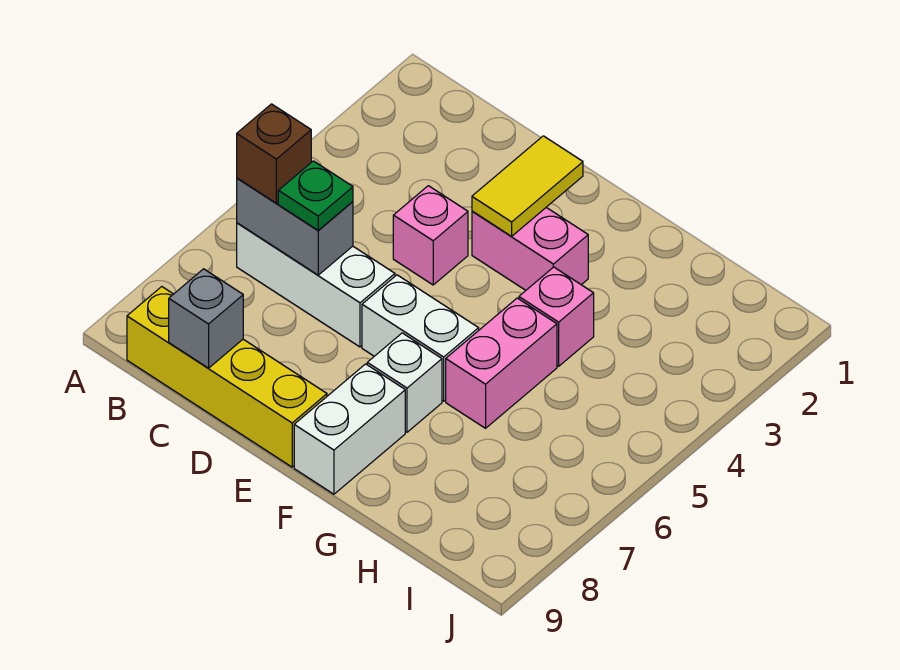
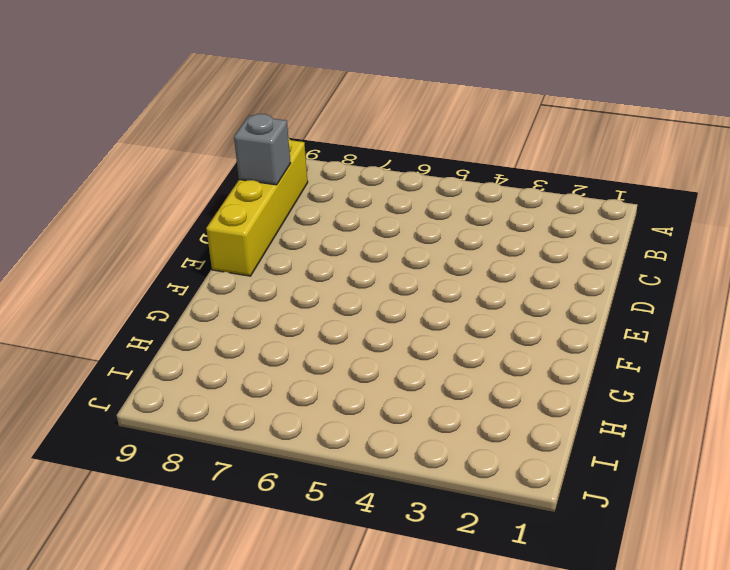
none -> white 1x3 brick [237,223,395,347]
none -> pink 1x1 brick [393,186,468,285]
none -> pink 1x2 brick [472,208,588,290]

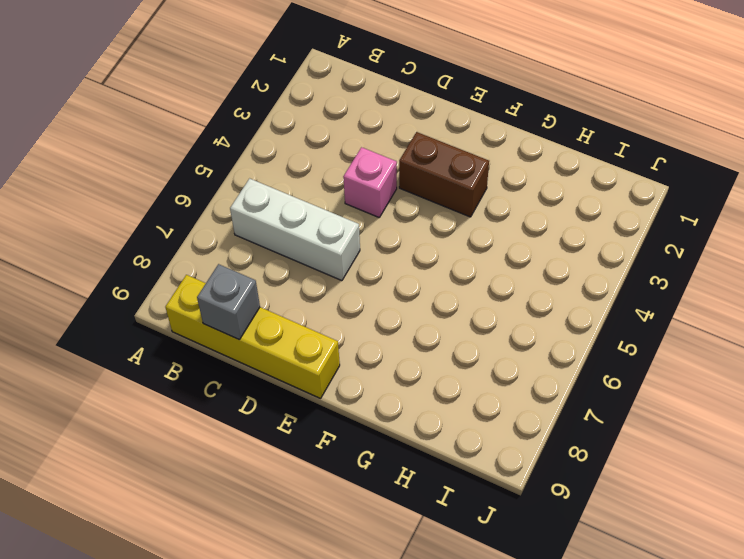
brown 1x2 brick [399,132,489,217] -> pink 1x2 brick [472,208,588,290]
none -> white 1x2 brick [362,275,479,401]
none -> white 1x1 brick [367,333,442,432]
none -> white 1x2 brick [294,364,405,494]

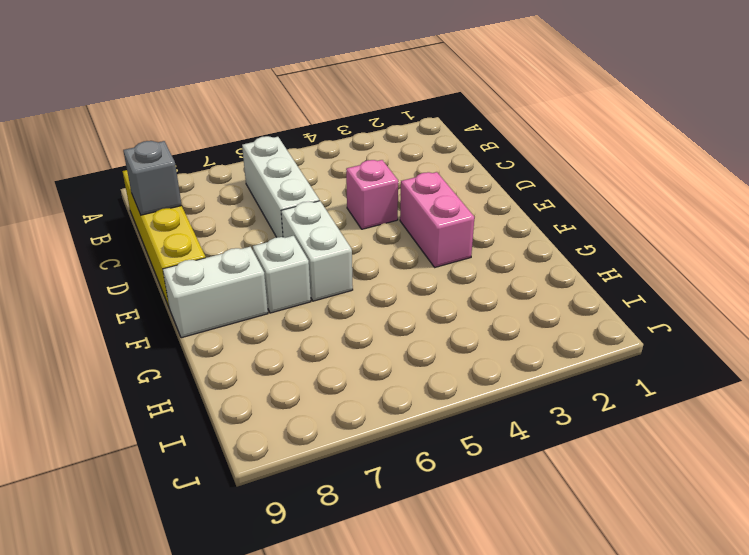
none -> pink 1x1 brick [519,267,594,366]
none -> pink 1x2 brick [446,298,557,428]
none -> grey 1x2 brick [237,178,353,275]

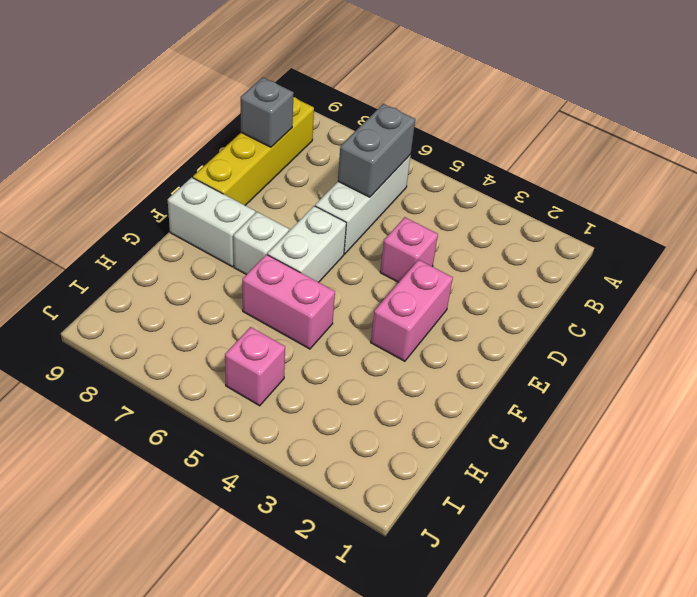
pink 1x1 brick [225,327,285,406] -> pink 1x1 brick moved to [519,267,594,366]
none -> yellow 1x2 tile [472,136,583,236]
none -> brown 1x1 brick [237,104,311,203]
none -> green 1x1 plate [278,161,353,230]

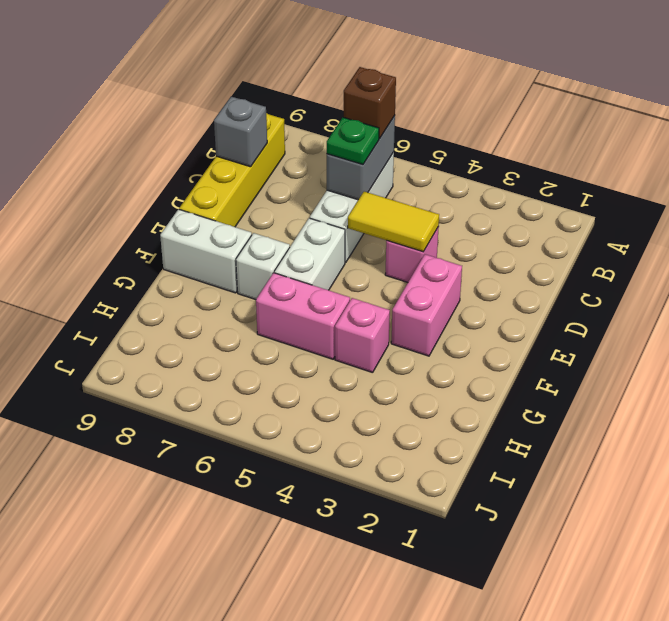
yellow 1x2 tile [348,192,439,252] -> yellow 1x2 tile moved to [472,136,583,236]

